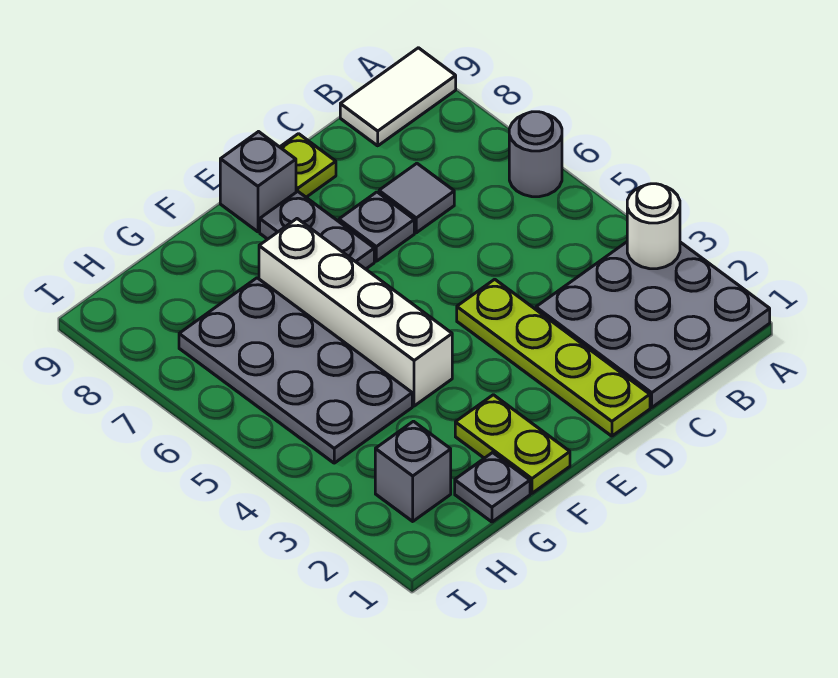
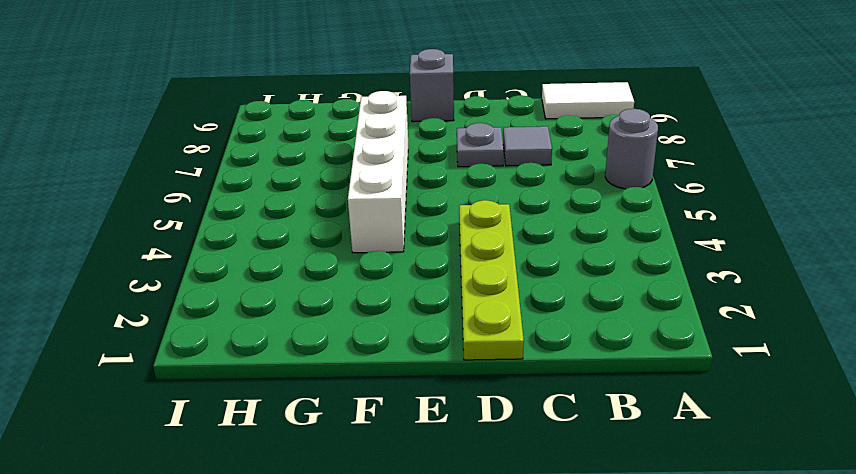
none -> grey 3x3 plate [536,242,770,407]
none -> lime 1x1 plate [280,134,336,197]
none -> grey 1x2 plate [260,191,374,269]

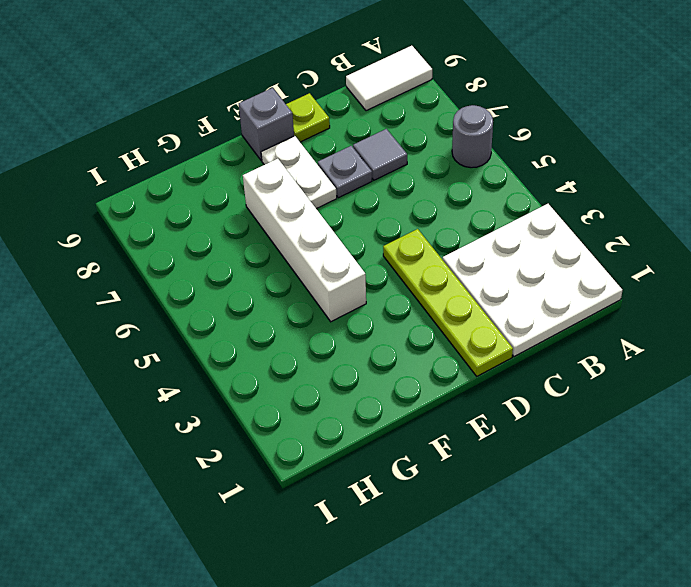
white 3x3 plate [443,204,622,357] -> grey 3x3 plate [536,242,770,407]
white 1x2 plate [261,136,337,209] -> grey 1x2 plate [260,191,374,269]
none -> lime 1x2 plate [455,395,570,493]
none -> grey 1x1 plate [455,453,530,522]
none -> grey 2x4 plate [179,278,412,463]

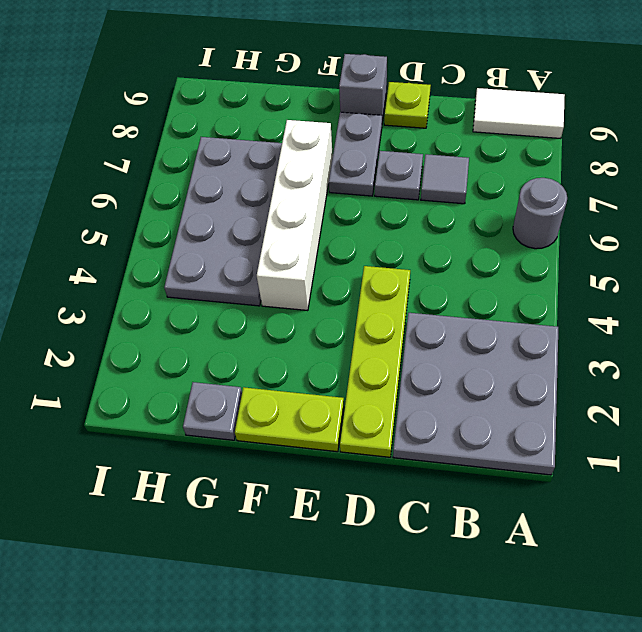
lime 1x2 plate [235,387,344,452] -> lime 1x2 plate turned to [455,395,570,493]
none -> grey 1x1 brick [375,421,451,521]
none -> white 1x1 round brick [627,184,680,269]

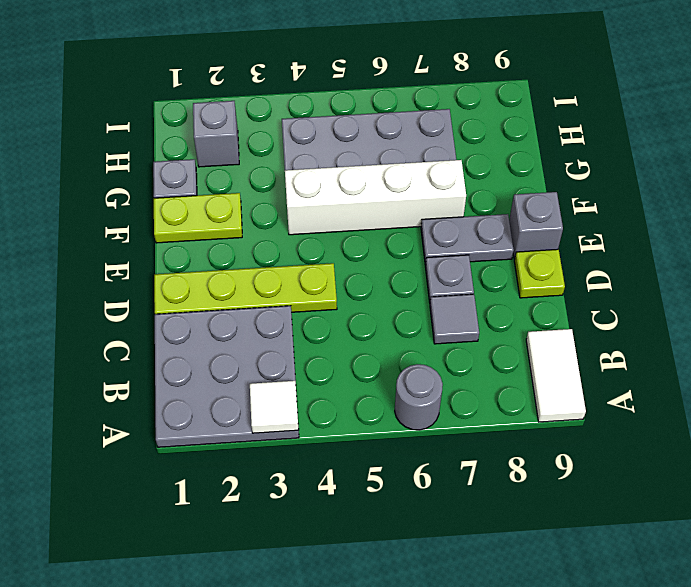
white 1x1 tile [250,381,298,433] -> white 1x1 round brick [627,184,680,269]

